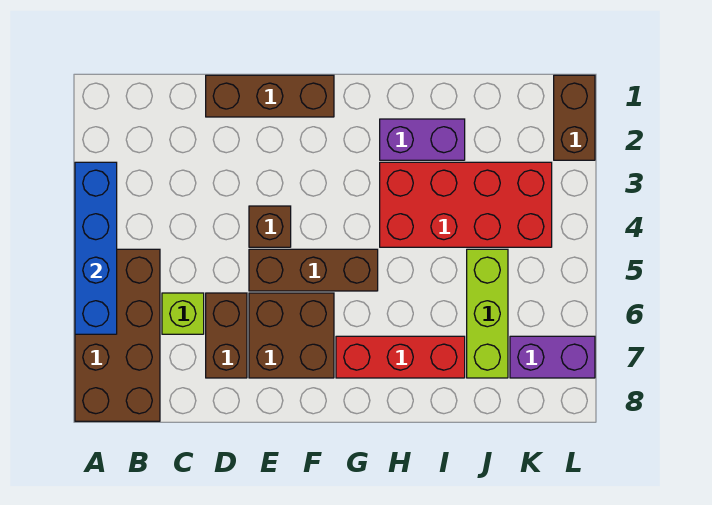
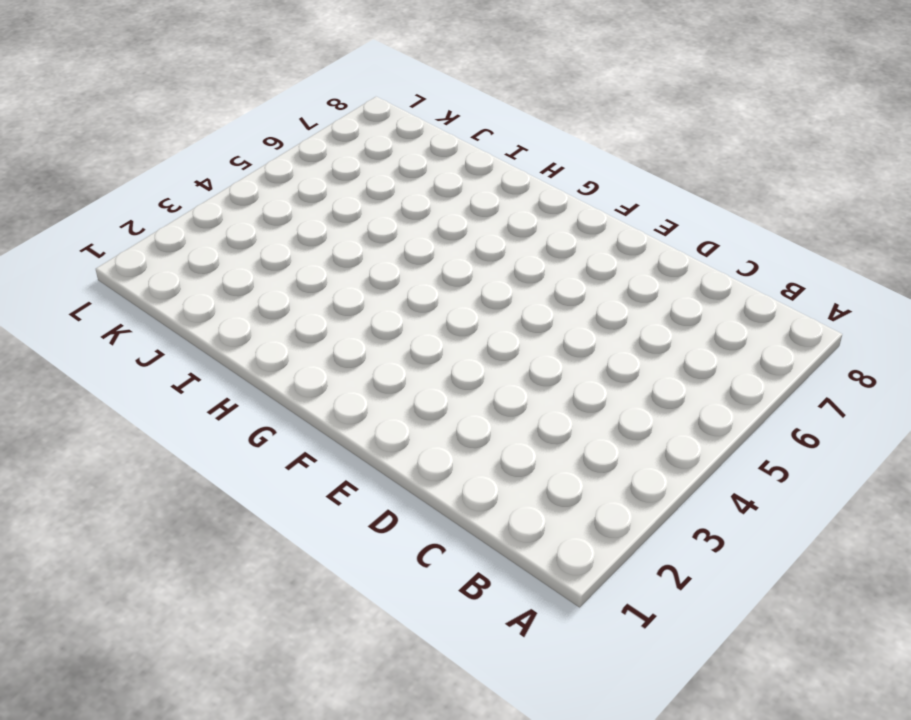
none -> brown 2x4 brick [75,249,160,421]
none -> lime 1x1 brick [162,293,204,334]
none -> brown 1x3 brick [206,75,334,117]

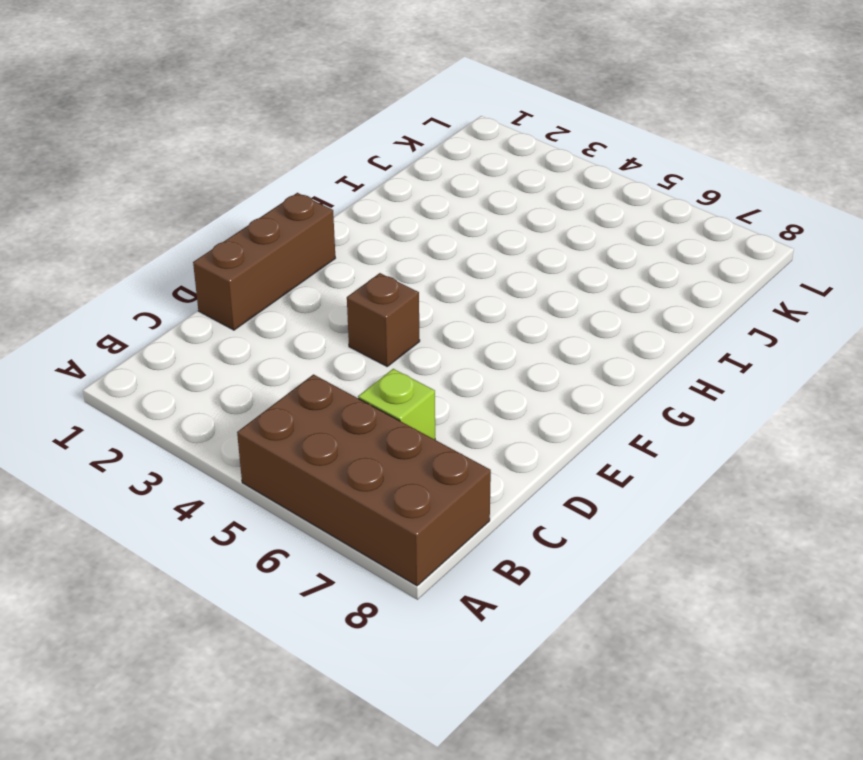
none -> brown 1x2 brick [206,293,247,378]
none -> brown 1x3 brick [249,249,378,291]
none -> brown 2x2 brick [249,293,334,378]

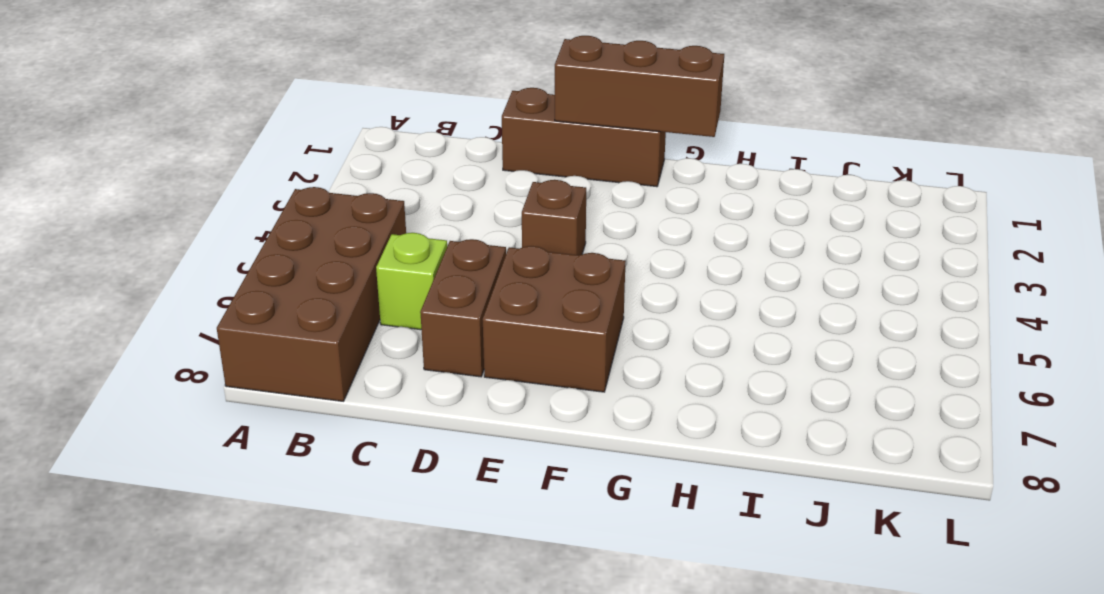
brown 1x3 brick [555,36,724,137] -> brown 1x3 brick moved to [249,249,378,291]
none -> red 1x3 brick [336,336,465,378]
none -> purple 1x2 brick [380,119,465,160]
none -> red 2x4 brick [380,162,552,247]

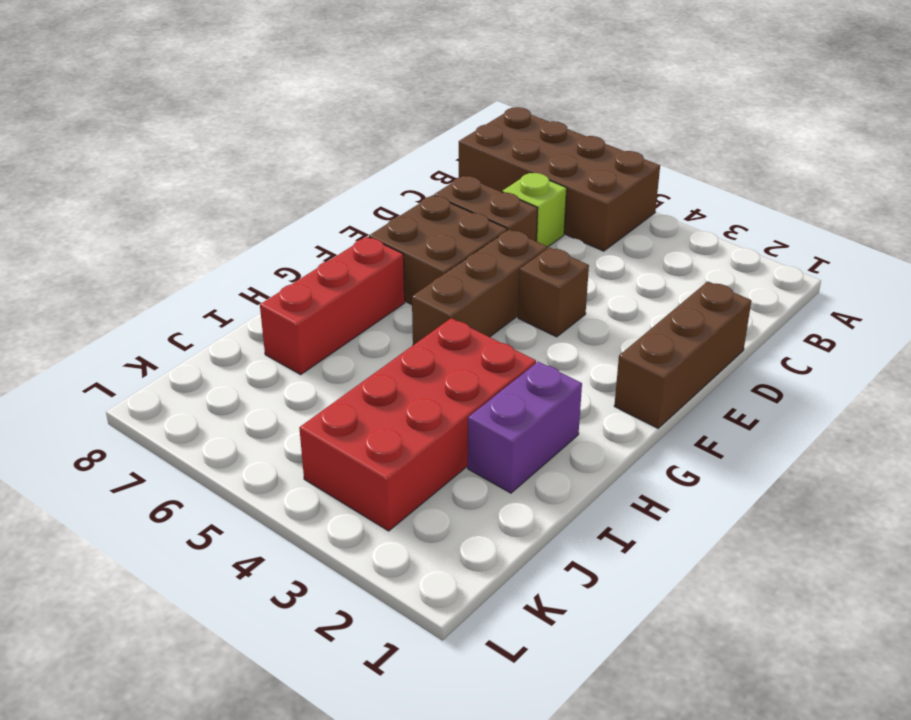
none -> lime 1x3 brick [467,249,508,378]
none -> purple 1x2 brick [510,336,595,378]
none -> brown 1x2 brick [554,75,595,160]

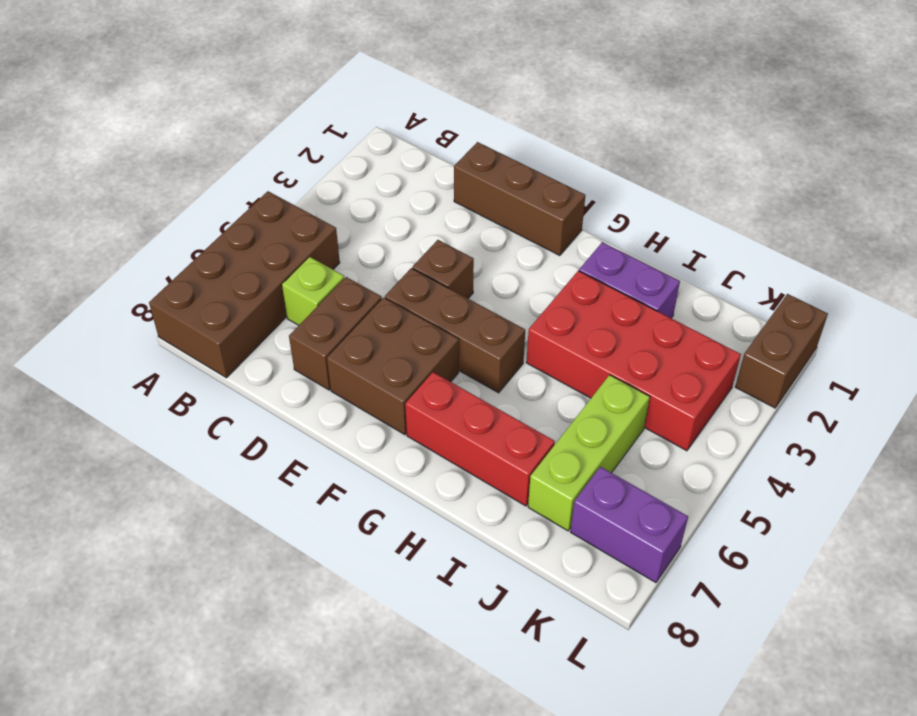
none -> blue 1x4 brick [75,162,117,334]

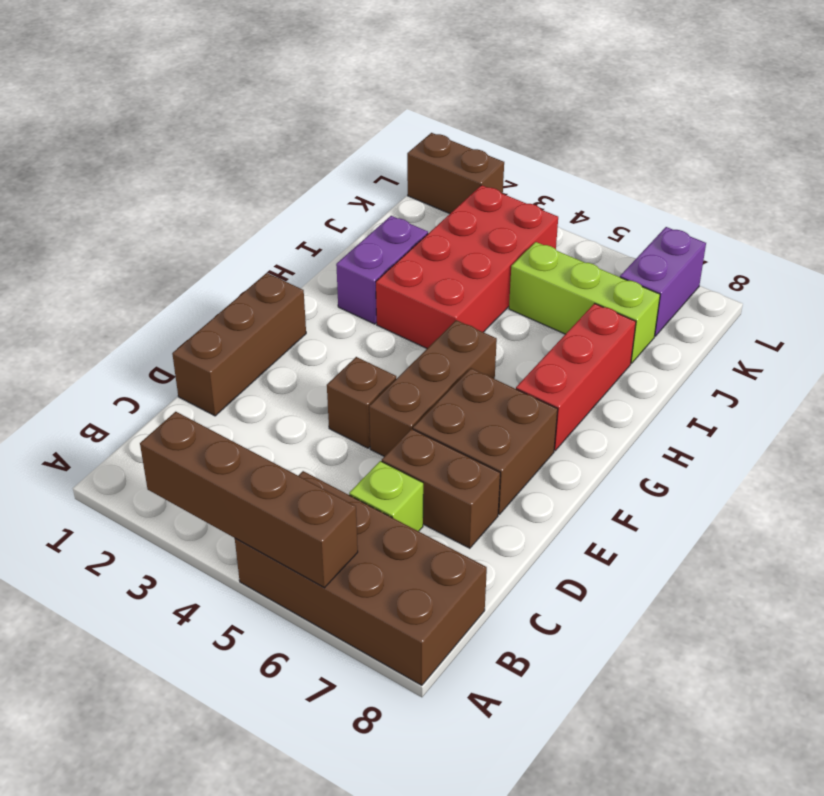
brown 1x4 brick [140,412,358,588] -> blue 1x4 brick [75,162,117,334]

